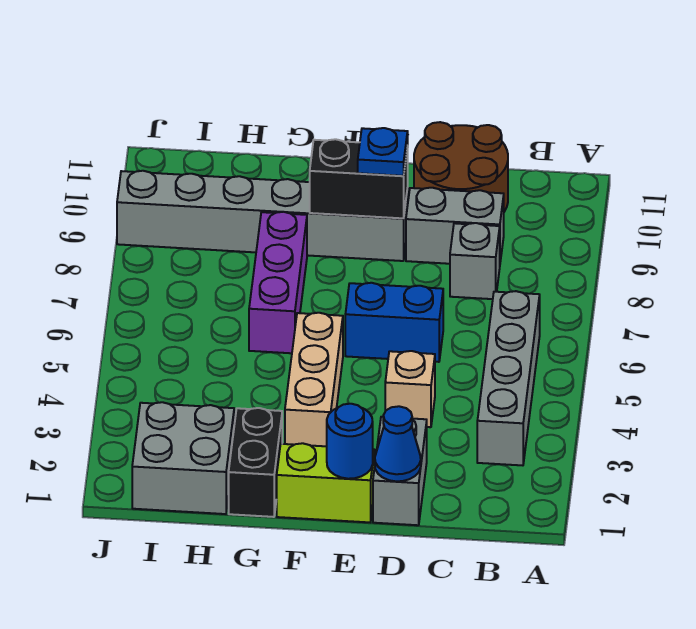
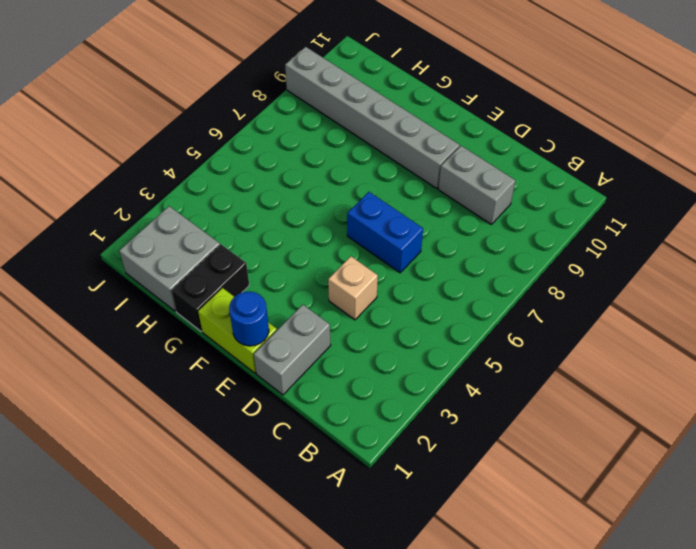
none -> grey 1x4 brick [477,291,540,465]
none -> grey 1x1 brick [450,223,500,299]
none -> brown 2x2 round brick [414,122,508,212]

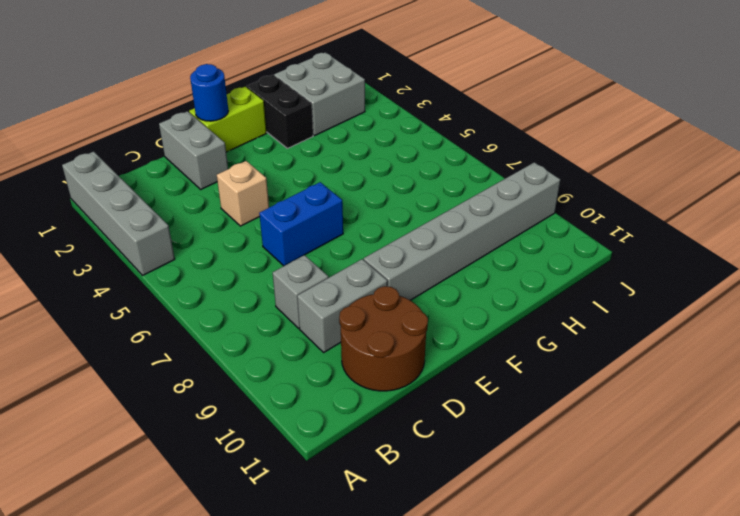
grey 1x4 brick [62,151,175,275] -> grey 1x4 brick moved to [477,291,540,465]
none -> tan 1x3 brick [285,313,343,446]
none -> purple 1x3 brick [249,212,307,353]
none -> blue 1x1 cone [375,406,421,481]

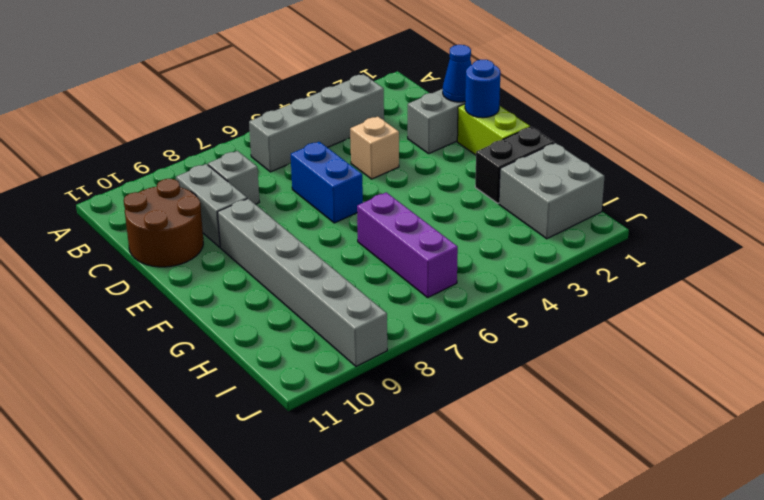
purple 1x3 brick [357,192,458,297] -> purple 1x3 brick turned to [249,212,307,353]
none -> tan 1x3 brick [285,313,343,446]
none -> black 1x2 brick [310,139,408,218]
none -> blue 1x1 plate [358,128,408,176]

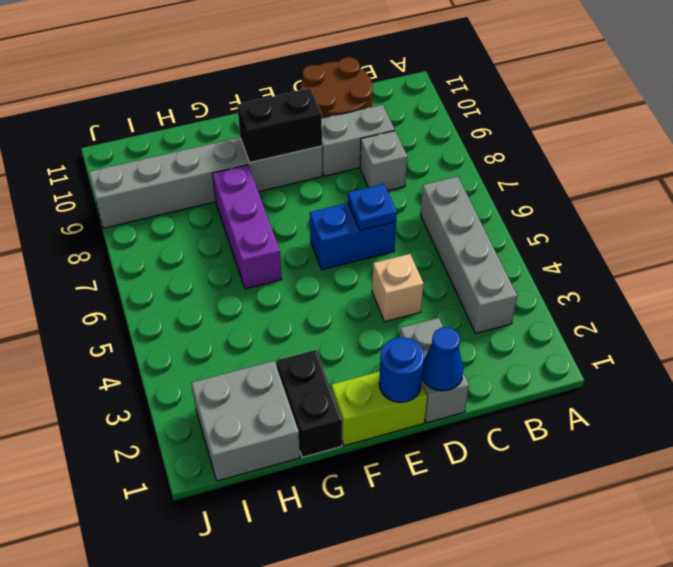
blue 1x1 plate [348,184,397,230] -> blue 1x1 plate moved to [358,128,408,176]
none -> tan 1x3 brick [285,313,343,446]

